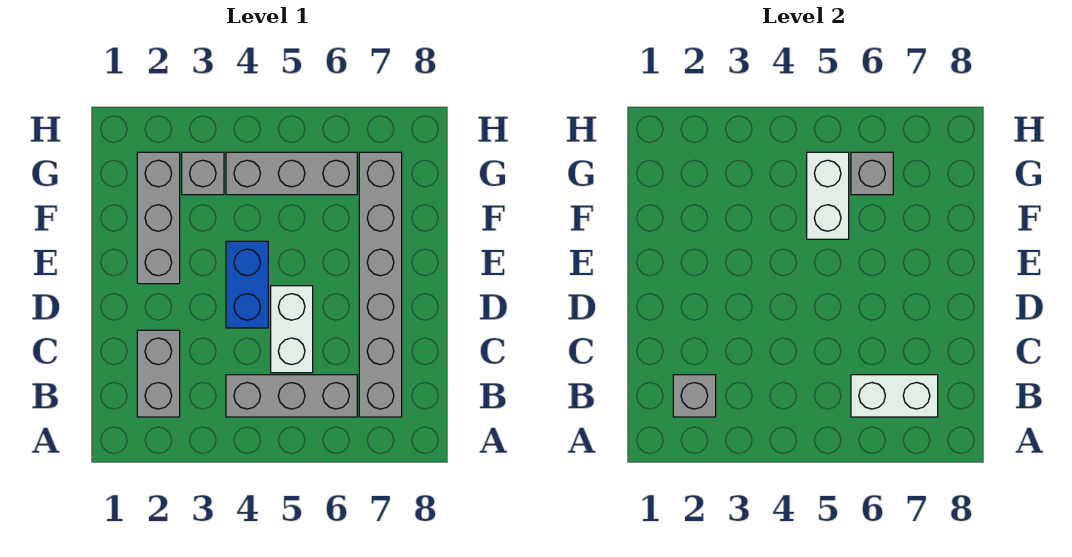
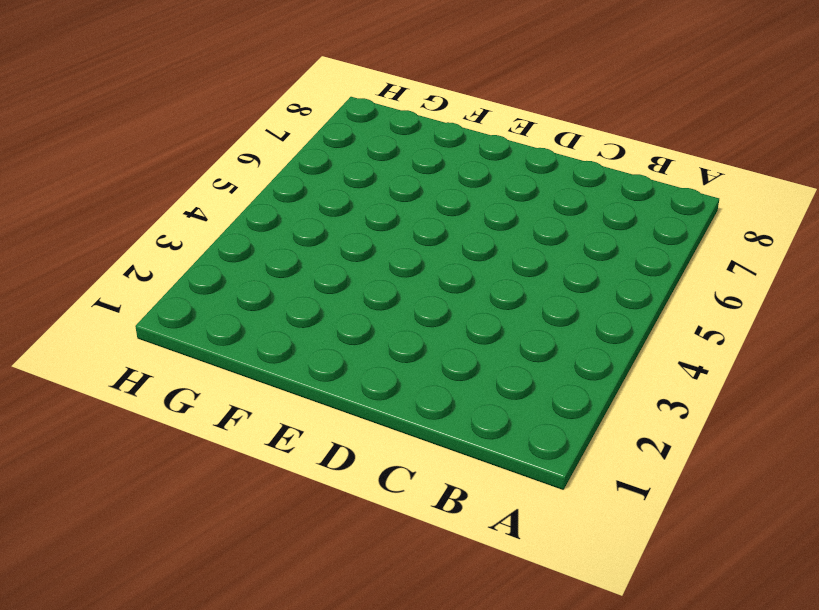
none -> grey 1x2 brick [137,330,180,417]
none -> grey 1x3 brick [226,375,357,417]
none -> grey 1x6 brick [359,152,402,417]

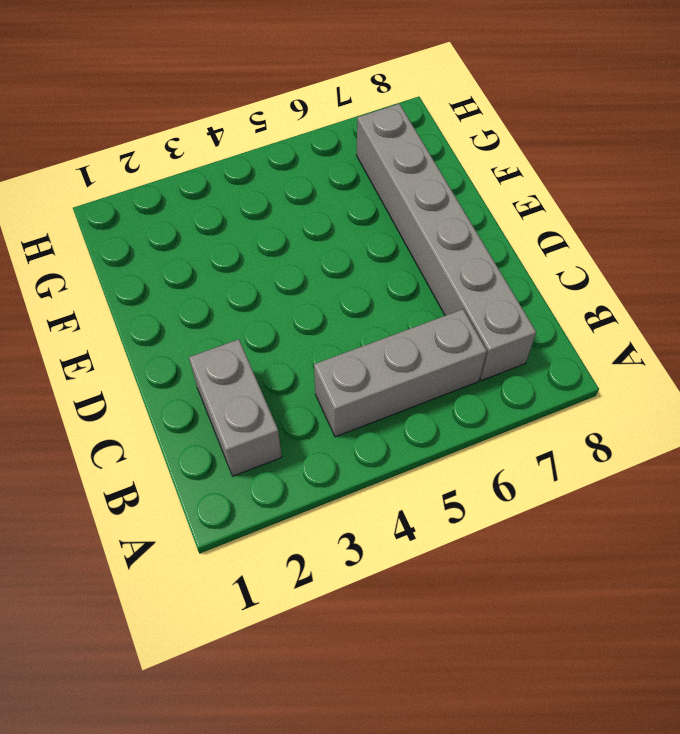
none -> white 1x2 brick [271,286,313,373]
none -> blue 1x2 brick [226,241,268,328]
none -> grey 1x3 brick [137,152,180,284]

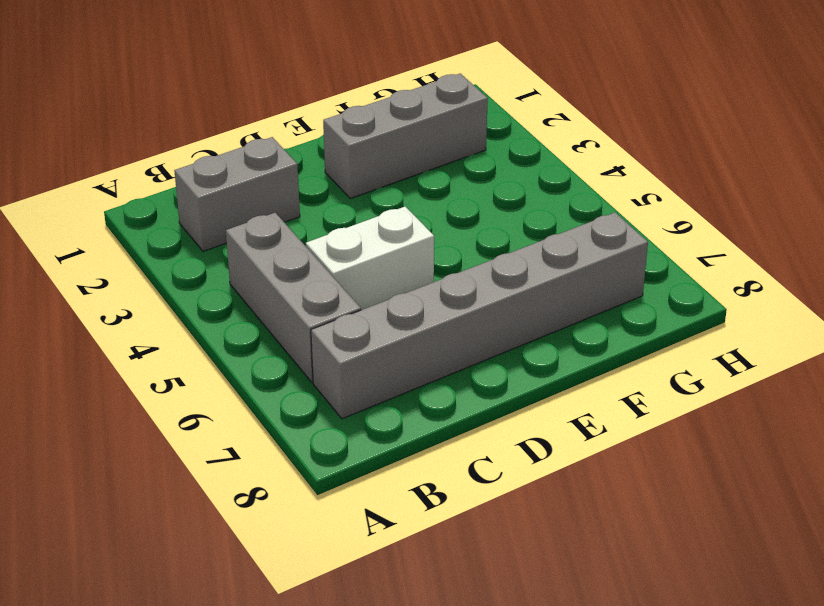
none -> blue 1x2 brick [226,241,268,328]
none -> grey 1x1 brick [182,152,224,195]
none -> grey 1x3 brick [226,152,357,195]

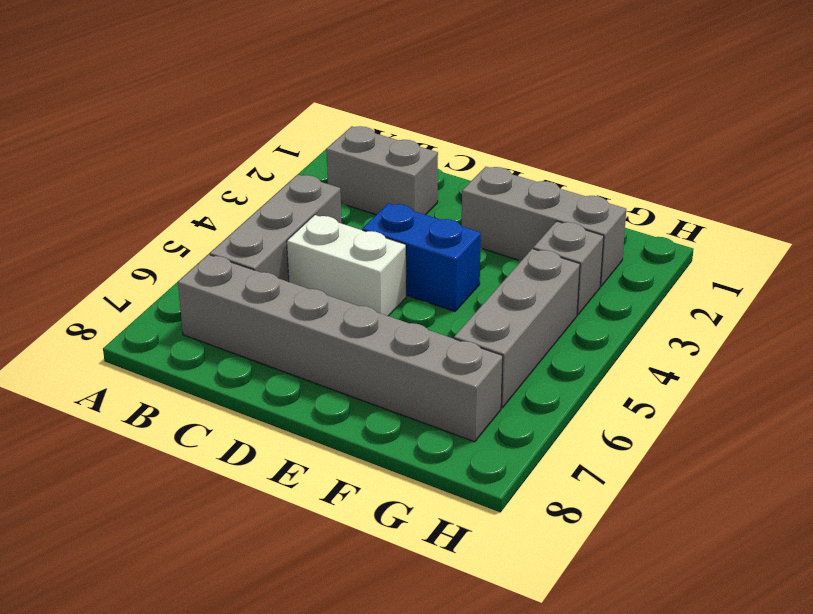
none -> grey 1x1 brick [673,375,716,417]
none -> white 1x2 brick [851,375,938,417]
none -> white 1x2 brick [807,152,849,239]

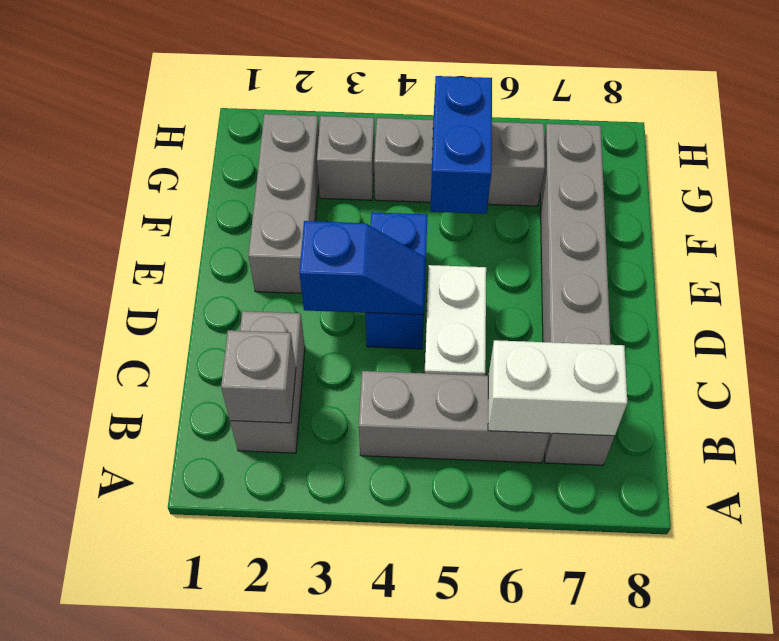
blue 1x2 slope [299,221,426,315] -> none
blue 1x2 brick [430,76,492,214] -> white 1x2 brick [807,152,849,239]
none -> grey 1x1 brick [851,152,893,195]

